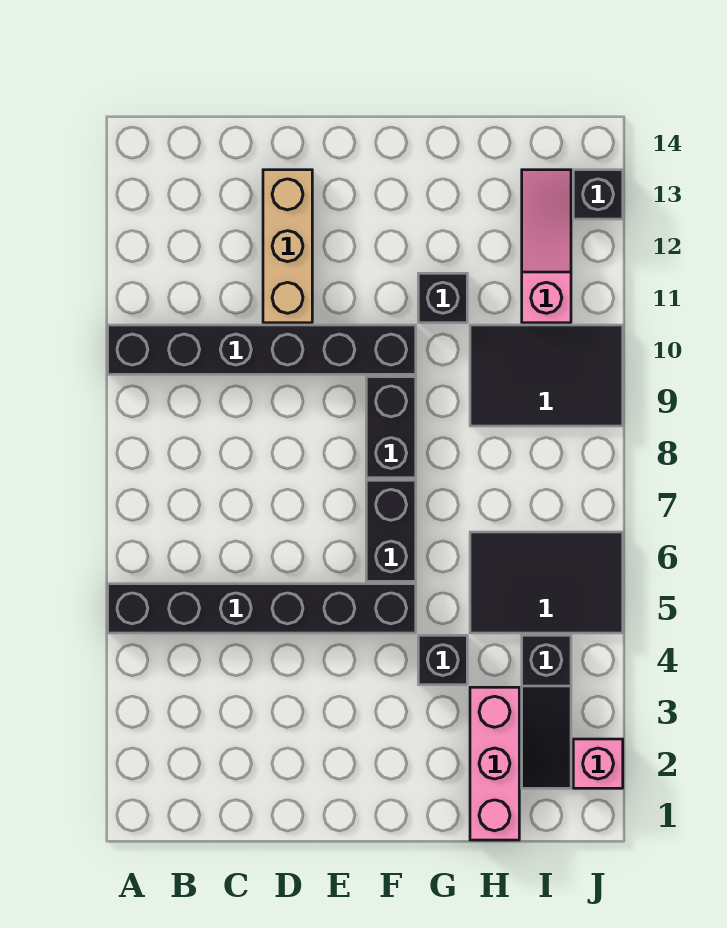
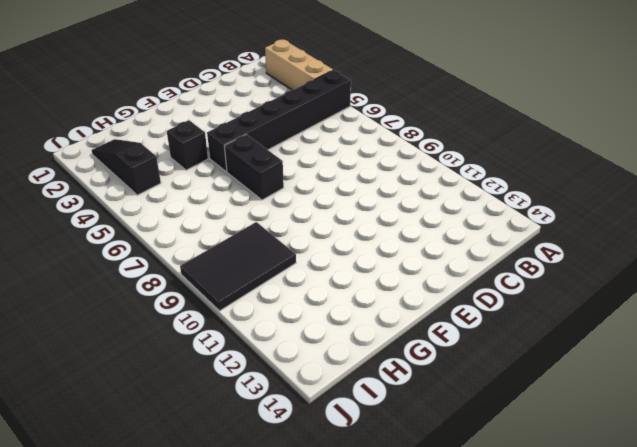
tan 1x3 brick [265,39,333,90] -> tan 1x3 brick moved to [263,170,312,323]
none -> black 1x6 brick [108,325,416,374]
none -> black 1x2 brick [366,377,416,478]
none -> black 1x1 brick [418,273,467,323]

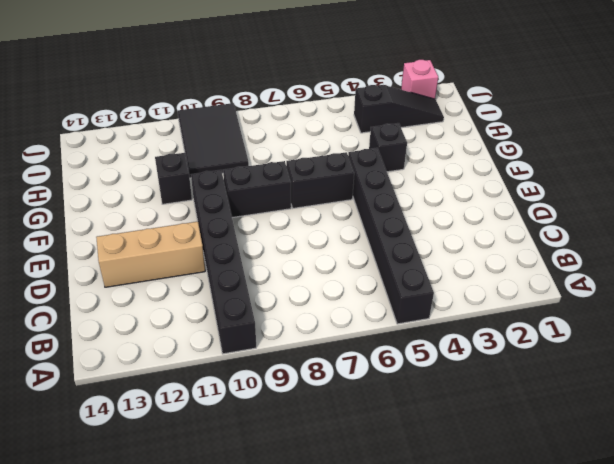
none -> pink 1x3 brick [470,687,519,840]
none -> black 2x3 tile [470,532,623,633]
none -> pink 1x3 slope [522,170,571,323]

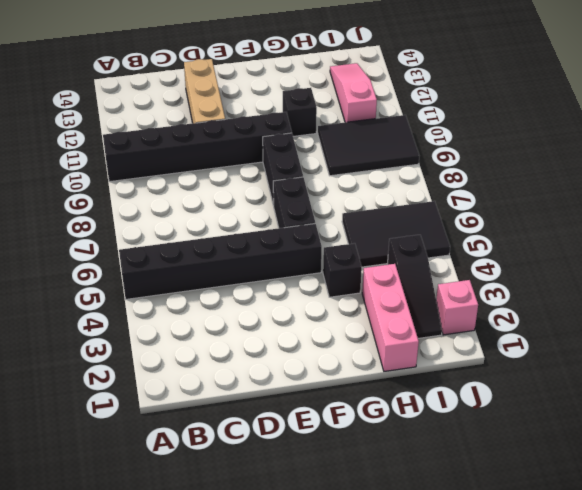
none -> black 1x1 brick [573,170,623,219]

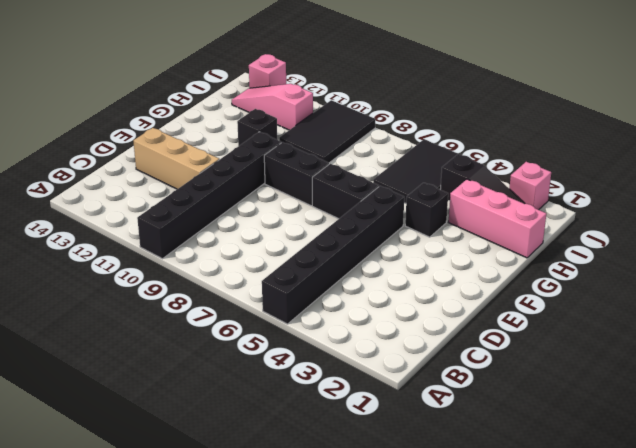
pink 1x1 brick [249,54,286,88] -> black 1x1 brick [573,170,623,219]

